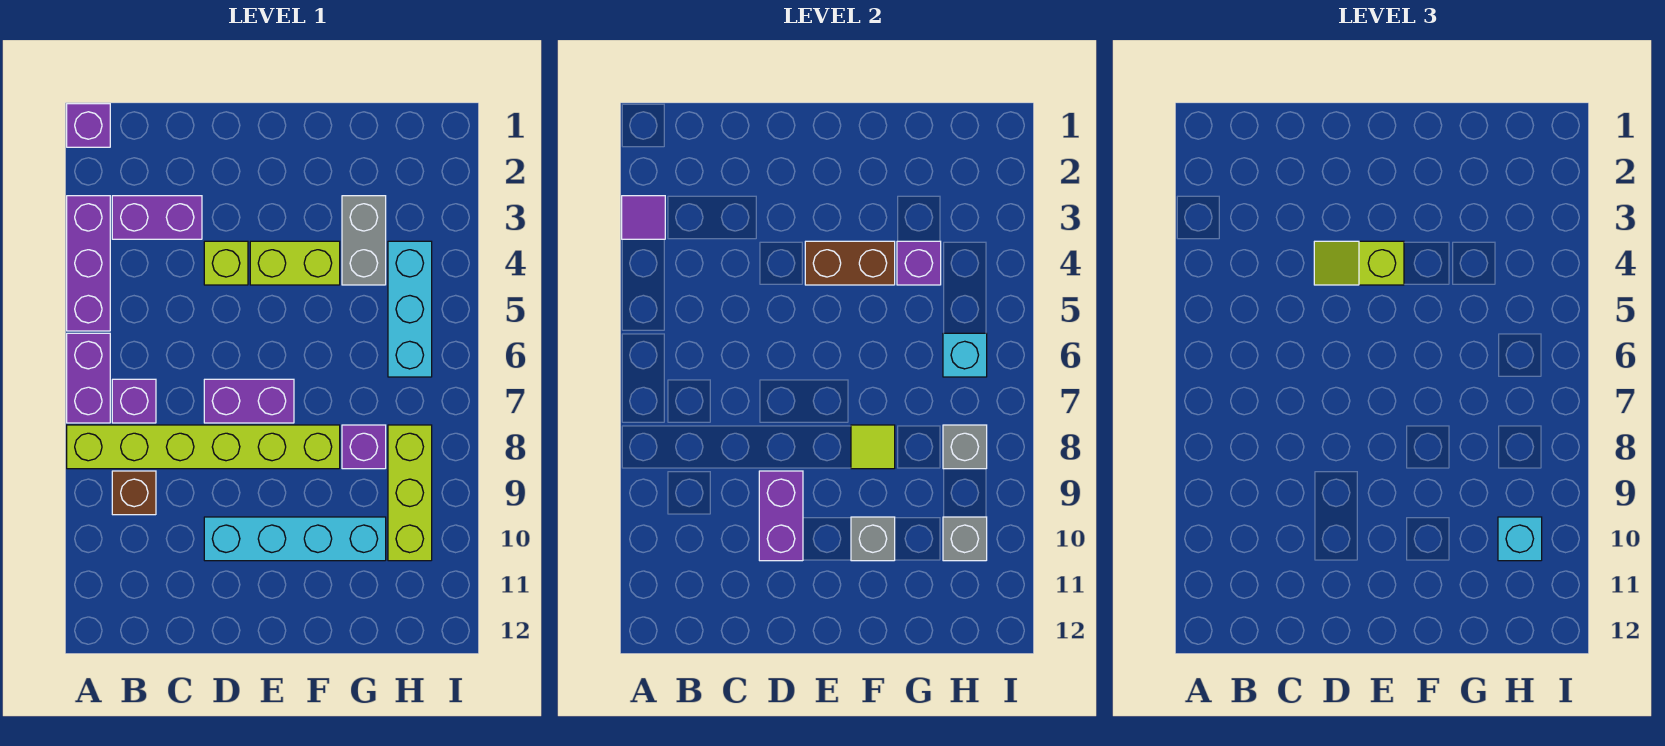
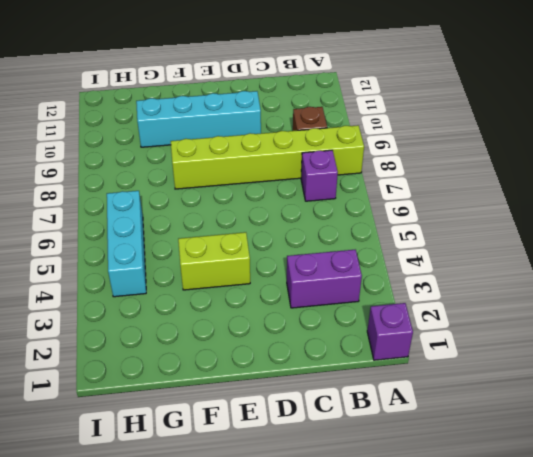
none -> purple 1x3 brick [67,196,110,331]
none -> purple 1x2 brick [67,333,110,423]
none -> lime 1x1 brick [204,241,248,285]

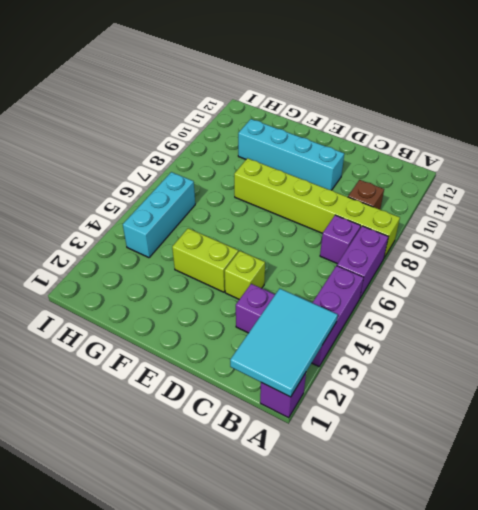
cyan 2x3 tile [230,289,338,397] -> purple 1x1 tile [622,196,665,239]
none -> purple 1x2 brick [204,379,294,423]
none -> grey 1x2 brick [342,196,386,285]
none -> purple 1x1 brick [342,425,386,469]

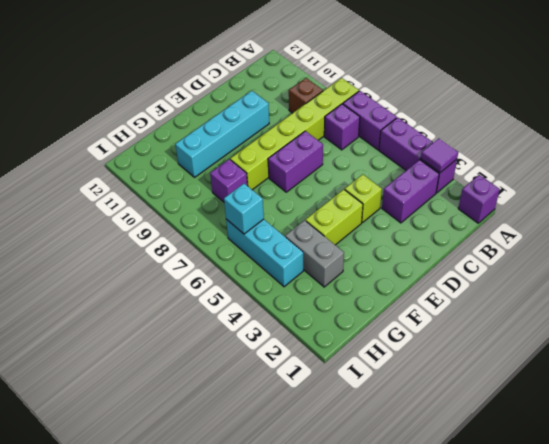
none -> lime 1x3 brick [388,425,432,561]
none -> purple 1x2 brick [759,471,803,561]
none -> brown 1x2 brick [805,241,895,285]

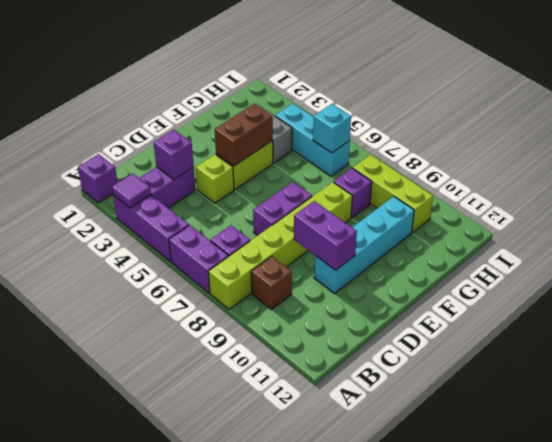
purple 1x1 brick [154,130,194,179] -> purple 1x1 brick moved to [897,241,941,285]
none -> lime 1x1 tile [851,425,895,469]
none -> grey 1x1 brick [851,517,895,561]
none -> grey 1x1 brick [943,425,987,469]

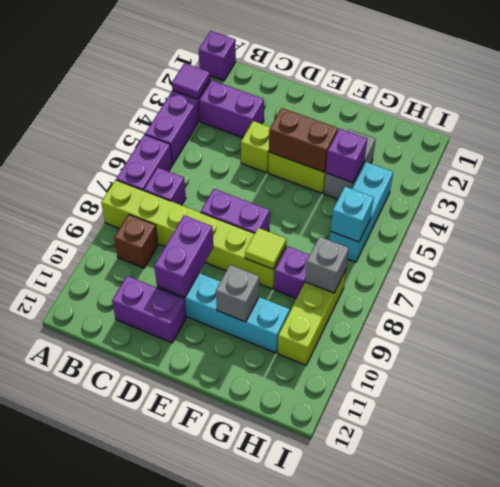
purple 1x2 brick [112,276,186,343] -> none
none -> grey 1x1 brick [943,517,987,561]
none -> lime 1x2 slope [1314,241,1404,285]
none -> cyan 1x1 brick [1498,517,1542,561]

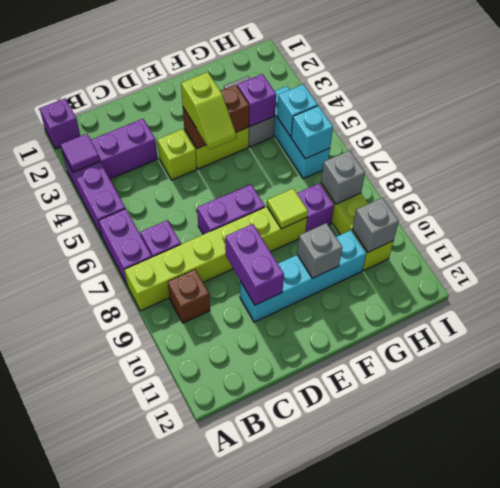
lime 1x2 slope [181,72,236,149] -> lime 1x2 slope turned to [1314,241,1404,285]
cyan 1x1 brick [277,84,318,137] -> cyan 1x1 brick moved to [1498,517,1542,561]

